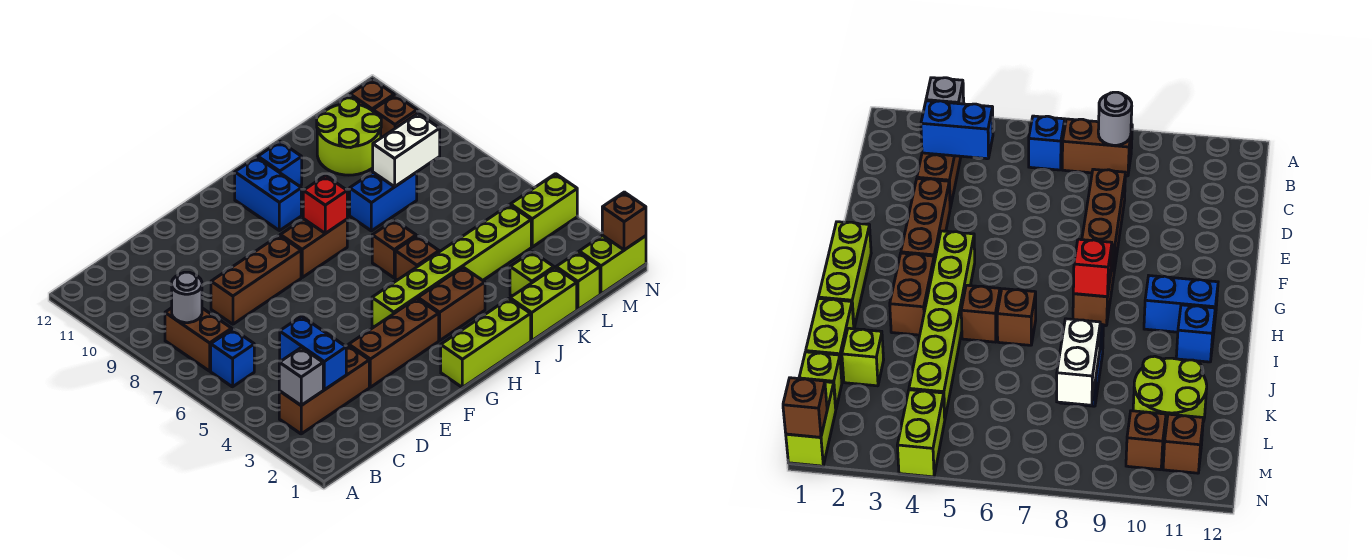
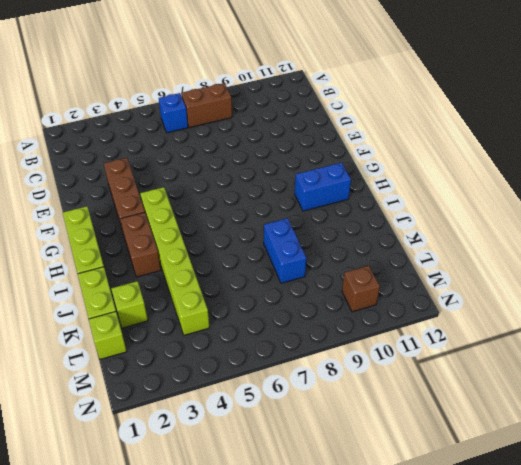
none -> brown 1x3 brick [279,345,369,434]
none -> brown 1x3 brick [211,235,301,324]
none -> brown 1x2 brick [280,219,347,277]

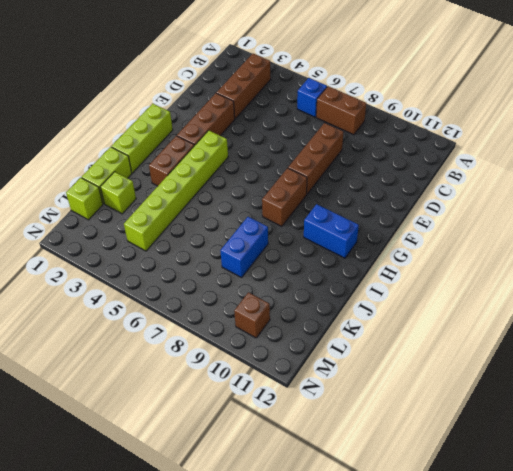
none -> brown 1x1 brick [395,236,439,280]
none -> brown 1x1 brick [372,220,416,278]
none -> blue 1x1 brick [258,142,302,186]

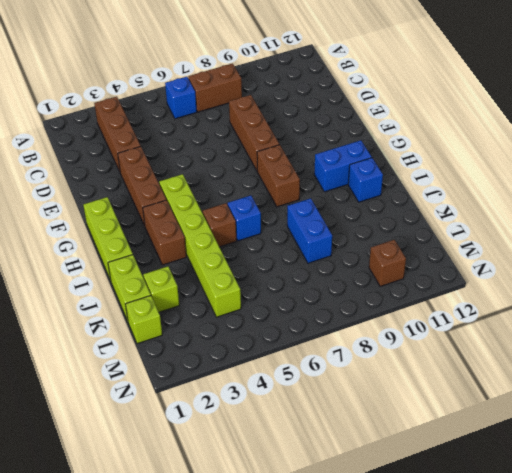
blue 1x1 brick [228,195,261,241] -> brown 1x1 brick [372,220,416,278]
none -> lime 2x2 round brick [317,98,381,175]
none -> lime 1x2 brick [579,235,646,294]
none -> lime 1x2 brick [511,174,577,247]

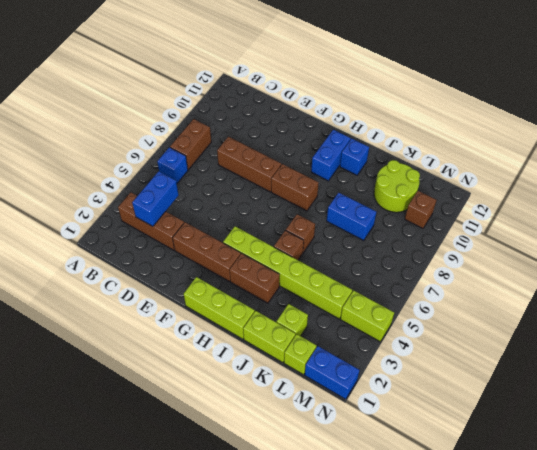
blue 1x2 brick [305,346,359,399] -> lime 1x2 brick [579,235,646,294]
none -> brown 1x1 brick [350,79,394,111]
none -> grey 1x1 brick [279,348,323,405]
none -> grey 1x1 round brick [172,272,202,323]

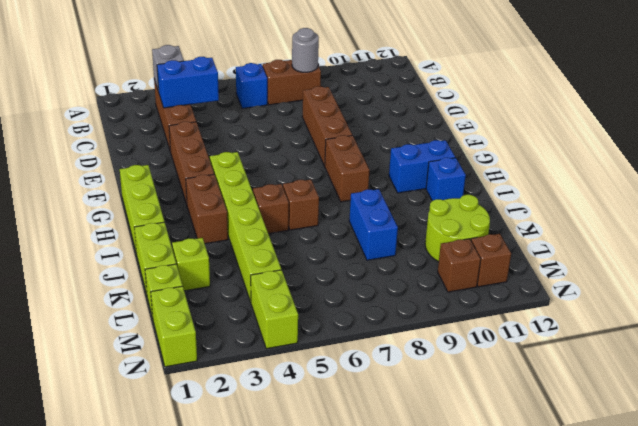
none -> red 1x1 brick [303,176,347,233]
none -> white 1x2 brick [373,113,440,187]
none -> brown 1x1 brick [602,192,646,250]

